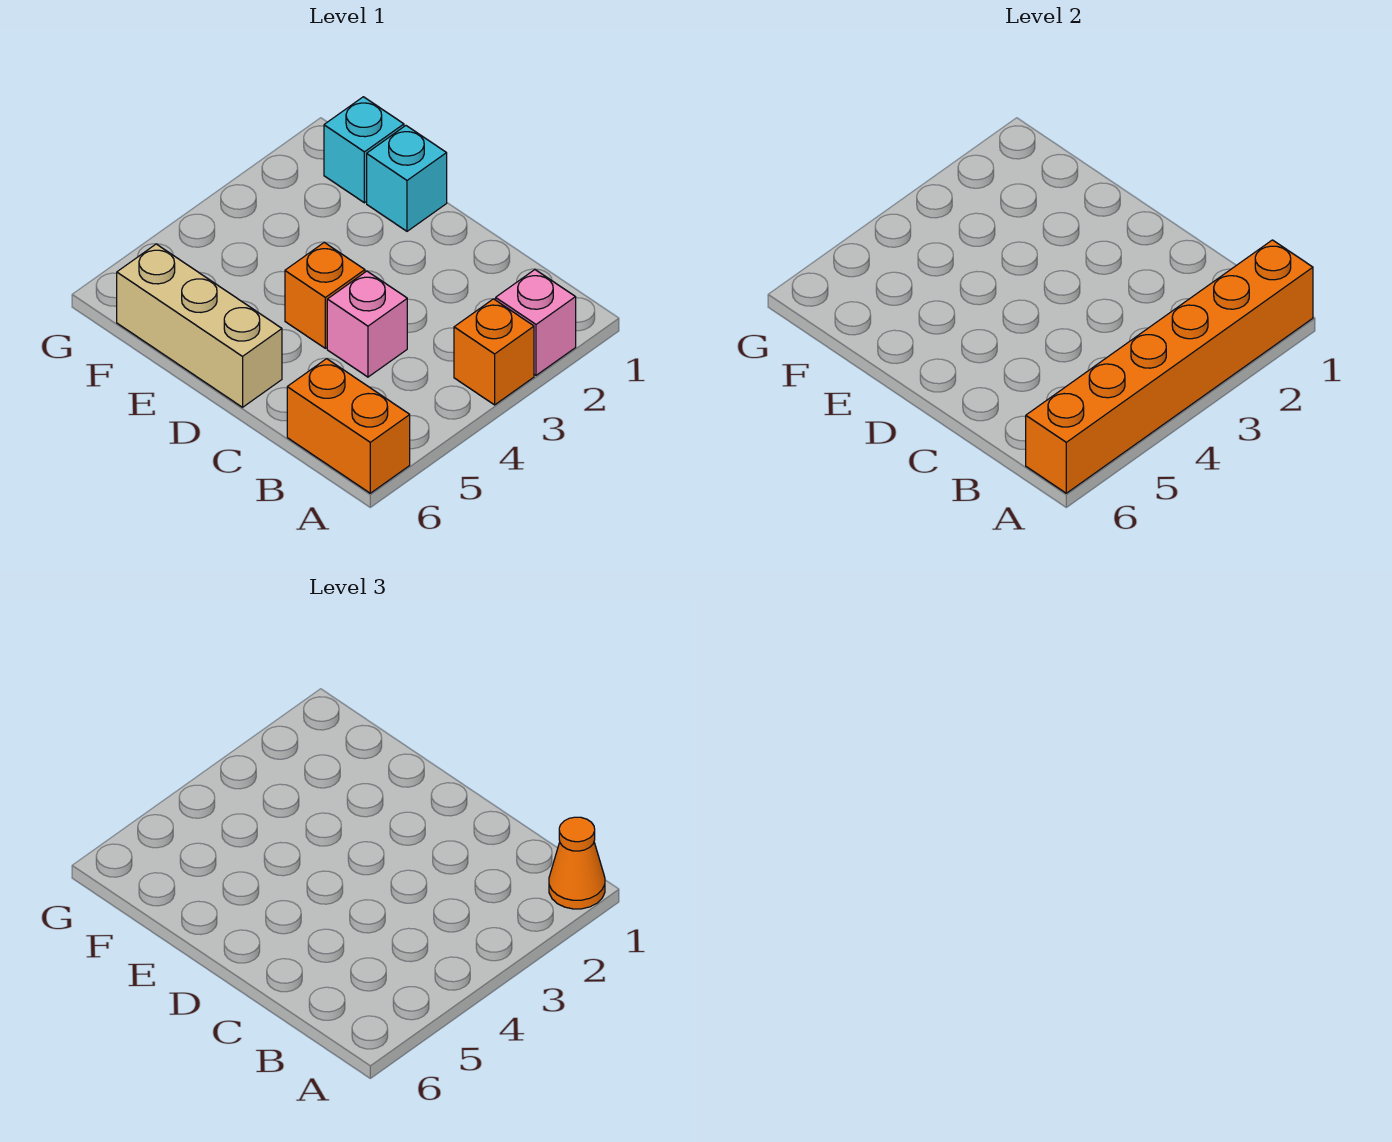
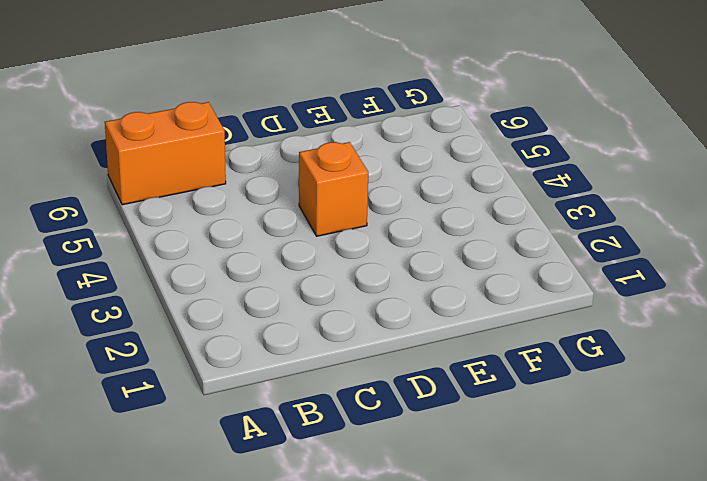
none -> pink 1x1 brick [496,270,576,375]
none -> orange 1x1 brick [454,299,534,405]

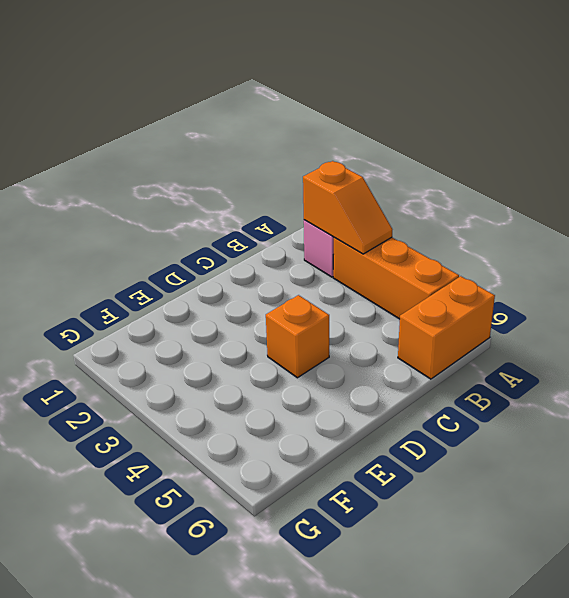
orange 1x2 slope [303,161,392,254] -> orange 1x6 brick [1026,240,1313,493]
orange 1x3 brick [333,237,459,319] -> orange 1x1 brick [454,299,534,405]
none -> pink 1x1 brick [327,271,407,377]
none -> tan 1x3 brick [117,244,282,407]

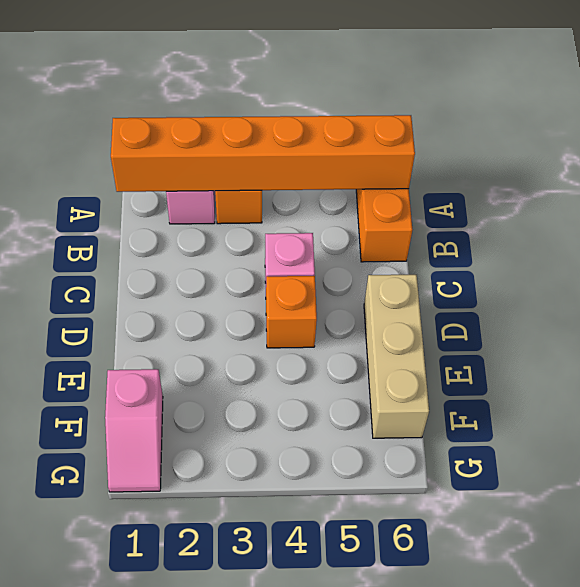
pink 1x2 slope [105,369,163,492] -> cyan 1x1 brick [324,97,404,203]
none -> cyan 1x1 brick [367,126,447,231]
none -> orange 1x1 cone [549,817,605,909]

